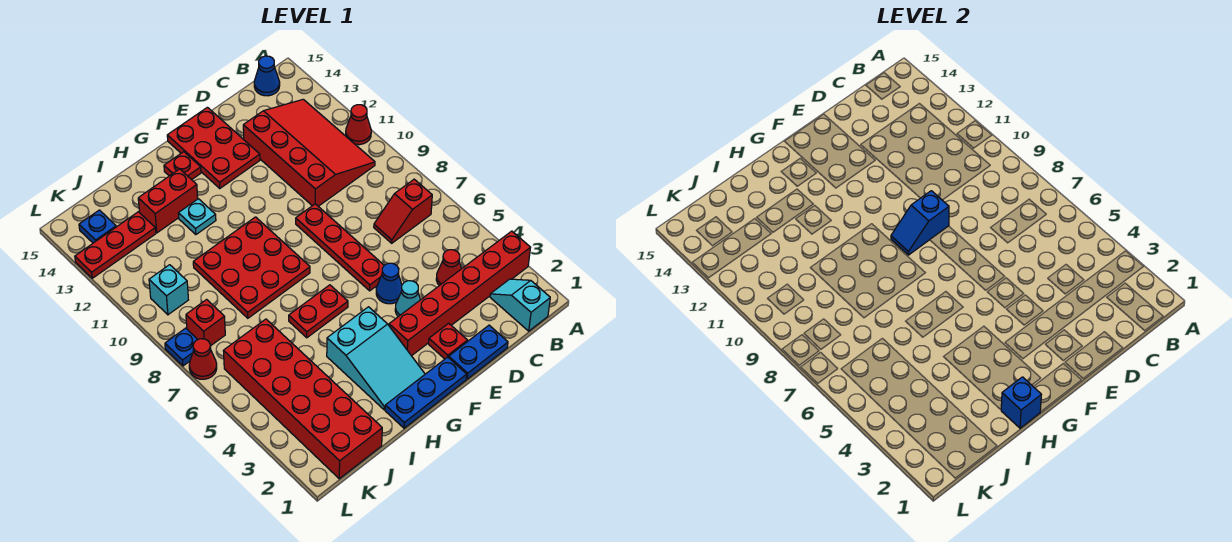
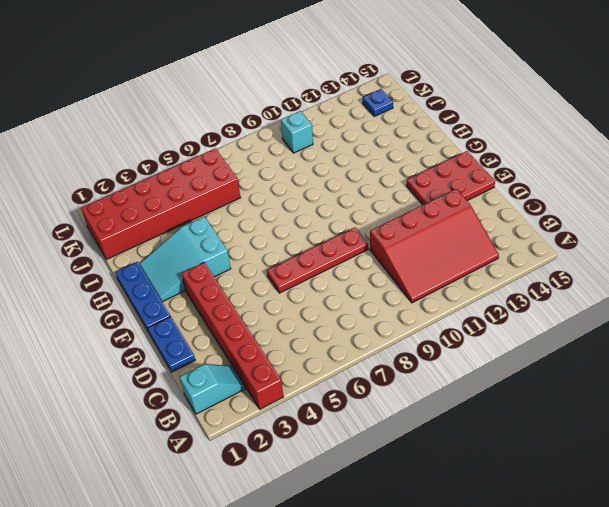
none -> red 1x1 cone [346,105,371,145]
none -> red 1x2 slope [374,179,432,243]
none -> blue 1x1 cone [254,56,280,96]

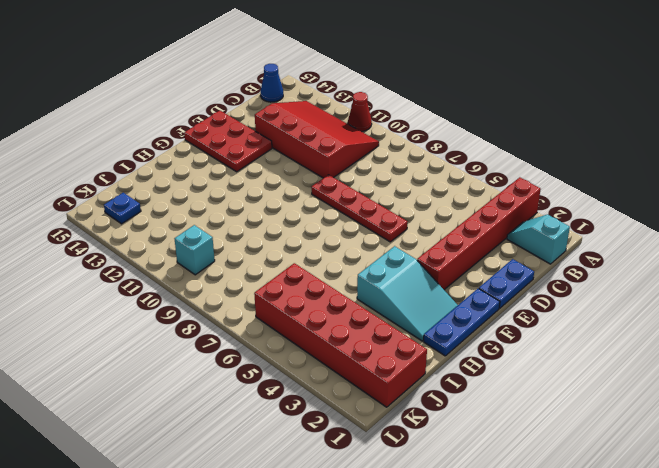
none -> red 1x2 slope [374,179,432,243]
none -> red 1x1 cone [436,250,461,286]
none -> red 1x1 plate [429,323,467,359]

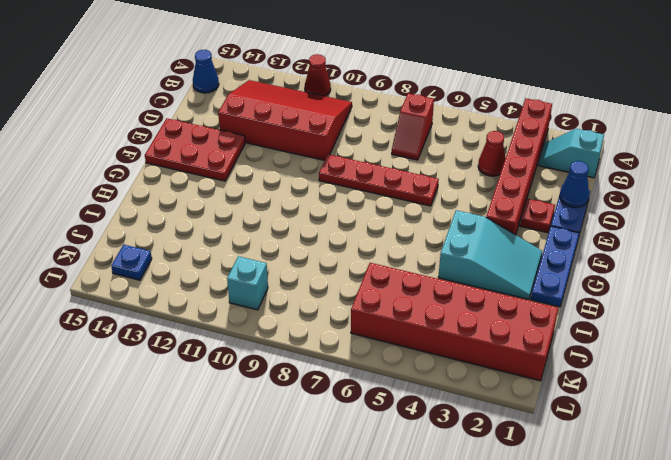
blue 1x1 cone [560,161,589,207] -> blue 1x1 cone moved to [376,263,402,304]
none -> cyan 1x1 cone [395,281,420,317]
none -> red 1x2 plate [289,285,348,338]
none -> red 3x3 plate [193,217,310,318]

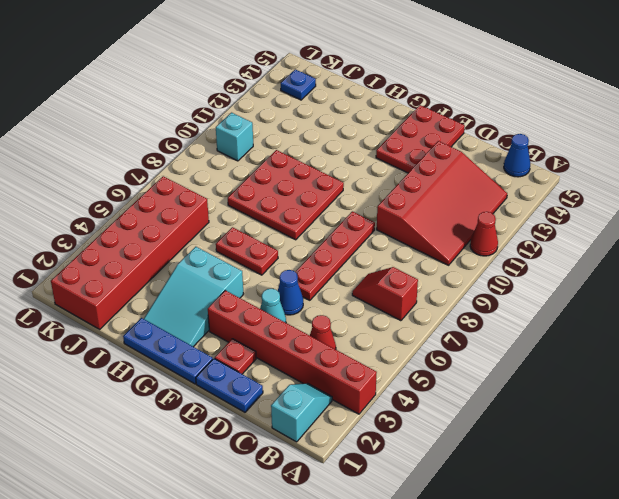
none -> red 1x1 plate [164,152,201,180]
none -> cyan 1x1 plate [178,199,216,235]
none -> red 1x2 brick [138,169,198,233]

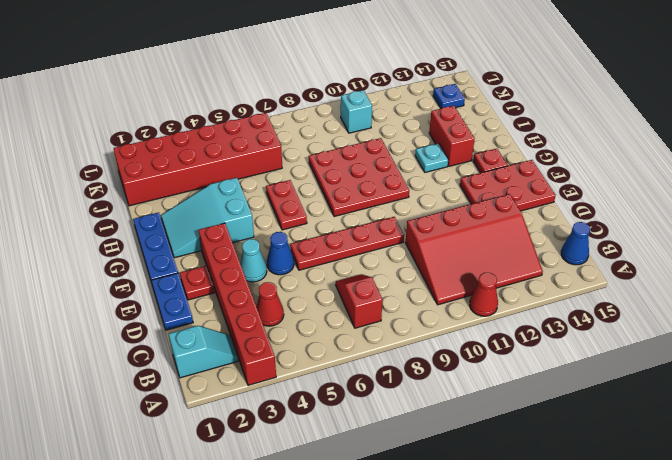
none -> red 1x3 plate [75,212,156,278]
none -> red 1x1 brick [186,300,225,346]
none -> red 1x1 cone [189,339,217,379]

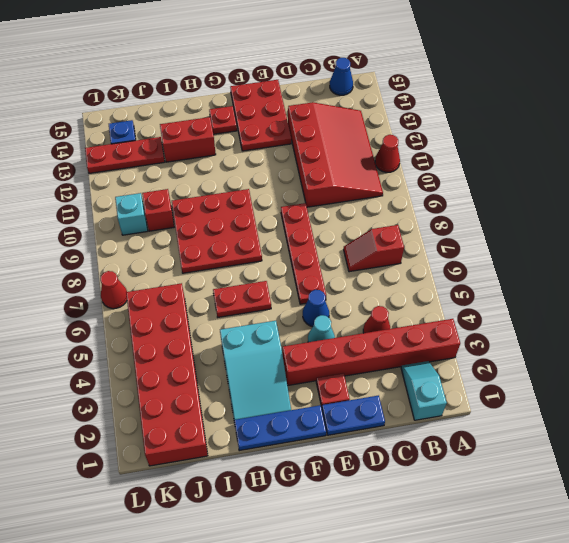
red 1x1 brick [142,189,174,231] -> red 1x1 brick moved to [186,300,225,346]
none -> cyan 1x1 plate [178,199,216,235]
none -> blue 1x1 plate [165,328,198,366]
none -> blue 1x2 slope [891,191,949,255]

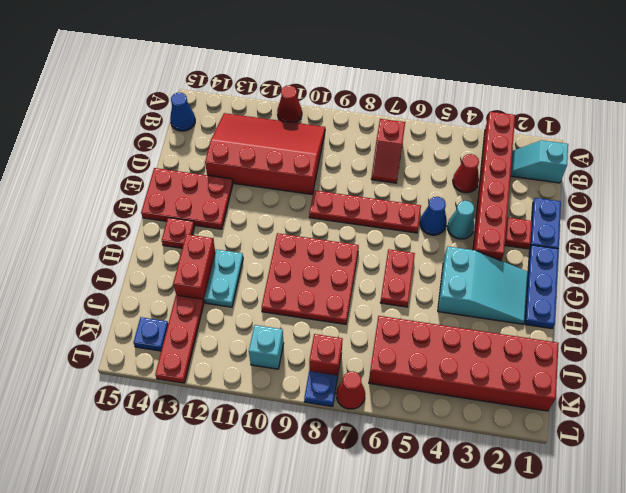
cyan 1x2 plate [204,250,243,307] -> cyan 1x1 plate [178,199,216,235]
none -> blue 1x2 slope [891,191,949,255]
none -> blue 1x1 brick [1001,377,1041,428]

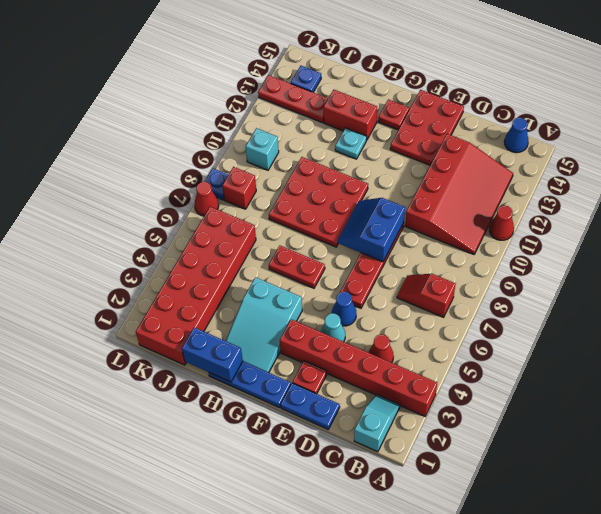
blue 2x2 slope [338,198,405,262] -> blue 1x2 slope [891,191,949,255]
blue 1x2 brick [182,327,243,382] -> blue 1x1 brick [1001,377,1041,428]

